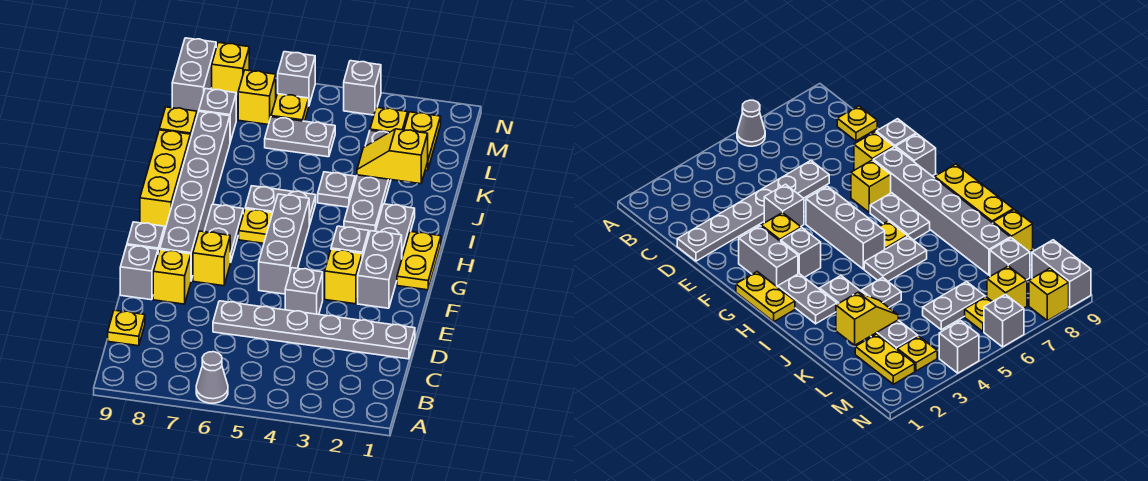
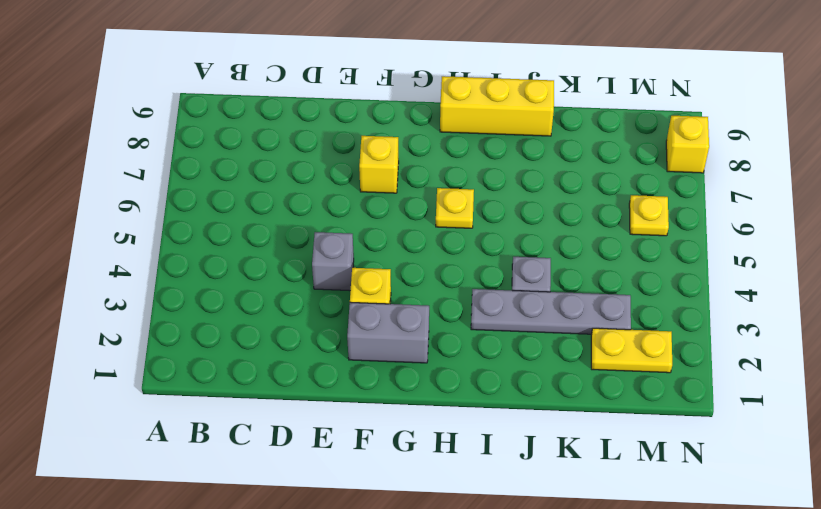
none -> grey 1x1 cone [196,352,228,403]
none -> yellow 1x1 plate [108,310,145,346]
none -> grey 1x6 plate [213,301,415,359]
none -> yellow 1x1 brick [153,250,191,304]

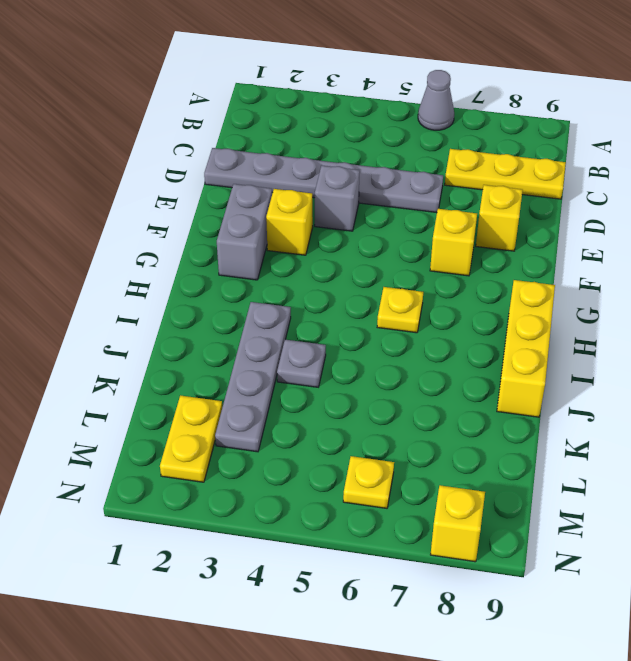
yellow 1x3 plate [445,149,566,199] -> yellow 1x1 plate [108,310,145,346]
none -> grey 1x1 brick [120,245,158,300]
none -> grey 1x3 brick [259,194,309,294]
none -> grey 1x6 brick [160,112,230,280]
none -> grey 1x1 brick [127,222,165,253]

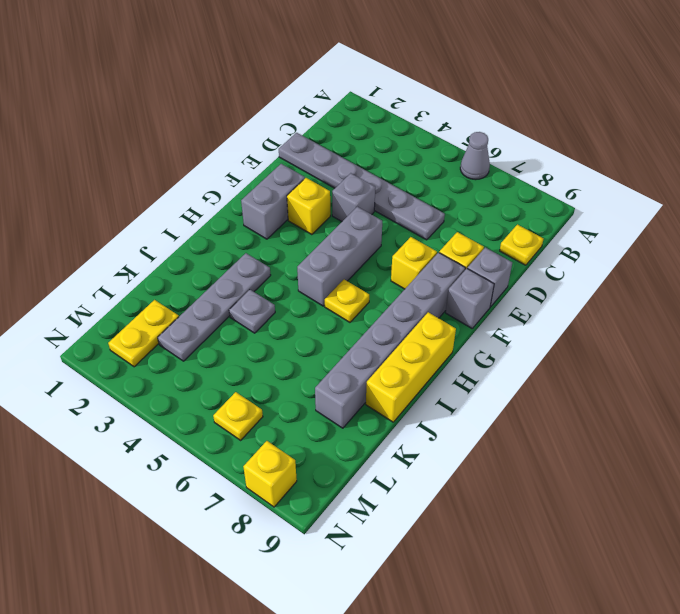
none -> yellow 1x2 plate [397,231,441,290]
none -> grey 1x1 brick [331,226,369,258]
none -> grey 1x2 plate [204,204,243,262]
none -> grey 1x2 plate [376,204,415,257]

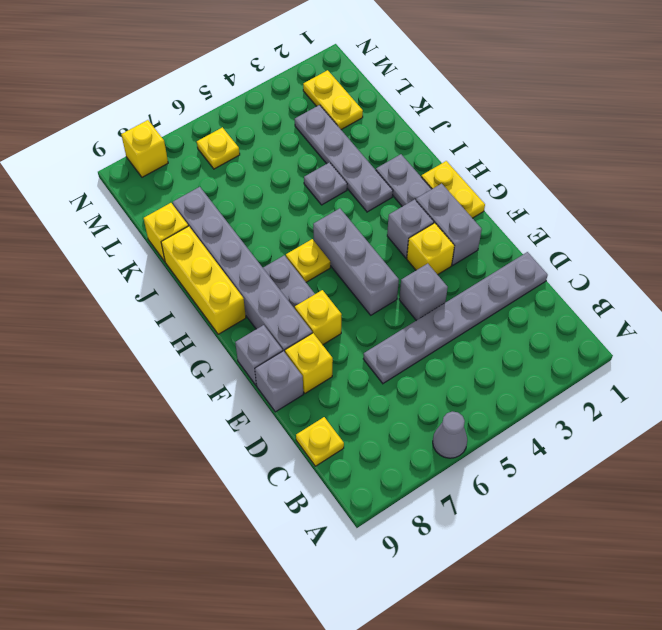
none -> grey 1x2 plate [245,186,316,225]
none -> grey 1x2 plate [265,117,335,157]
none -> grey 1x1 brick [199,89,236,142]
none -> yellow 1x1 plate [370,107,408,133]

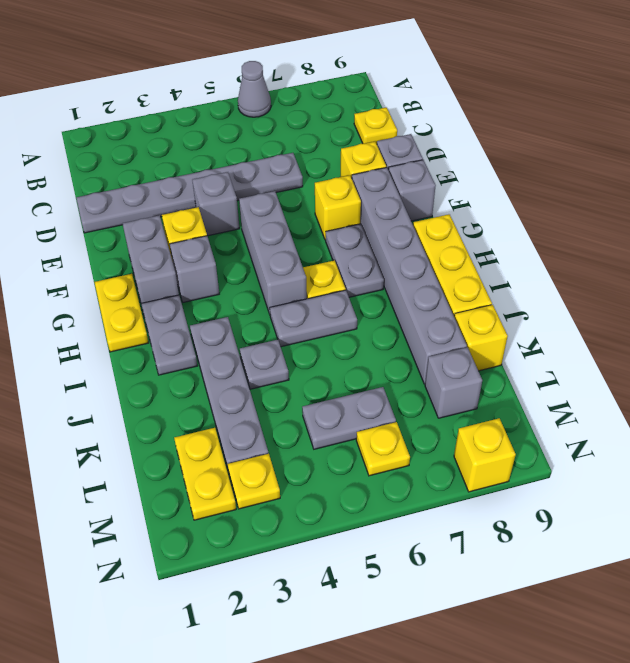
none -> yellow 1x1 brick [238,70,276,125]
none -> grey 1x2 brick [172,38,216,115]
none -> grey 1x1 brick [344,61,381,115]
none -> grey 1x1 brick [278,52,315,105]

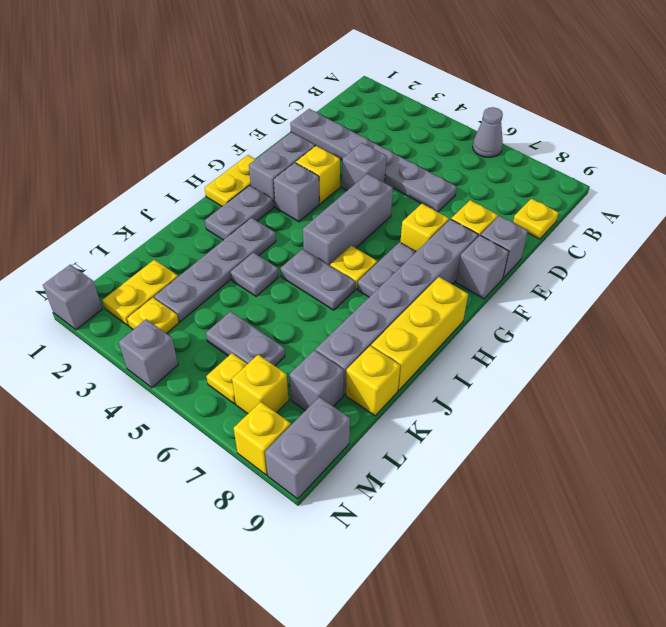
grey 1x1 brick [43,264,102,330] -> grey 1x1 brick moved to [278,52,315,105]
none -> yellow 1x2 slope [357,129,428,184]

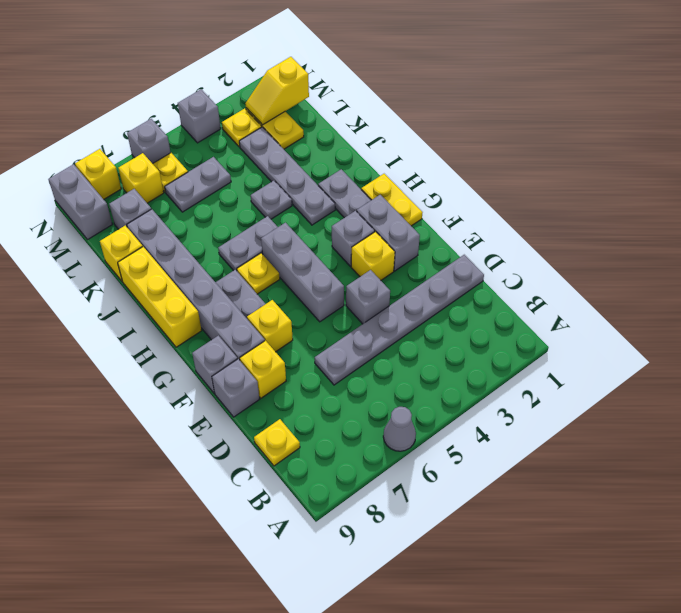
yellow 1x2 slope [246,57,309,125] -> yellow 1x2 slope moved to [357,129,428,184]

